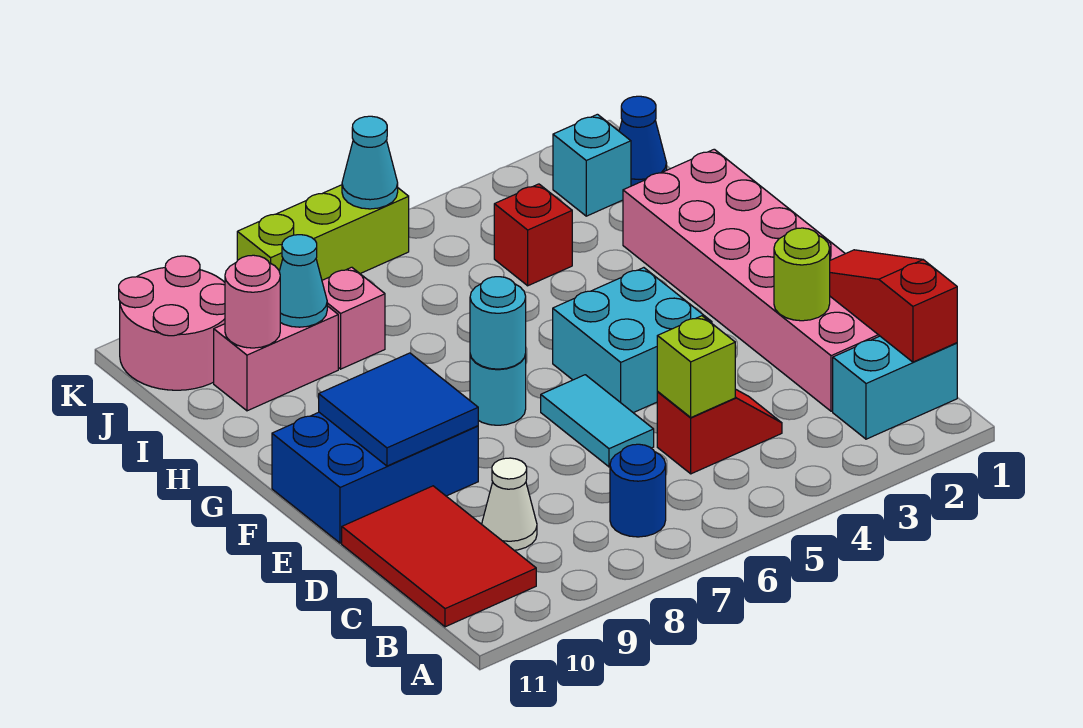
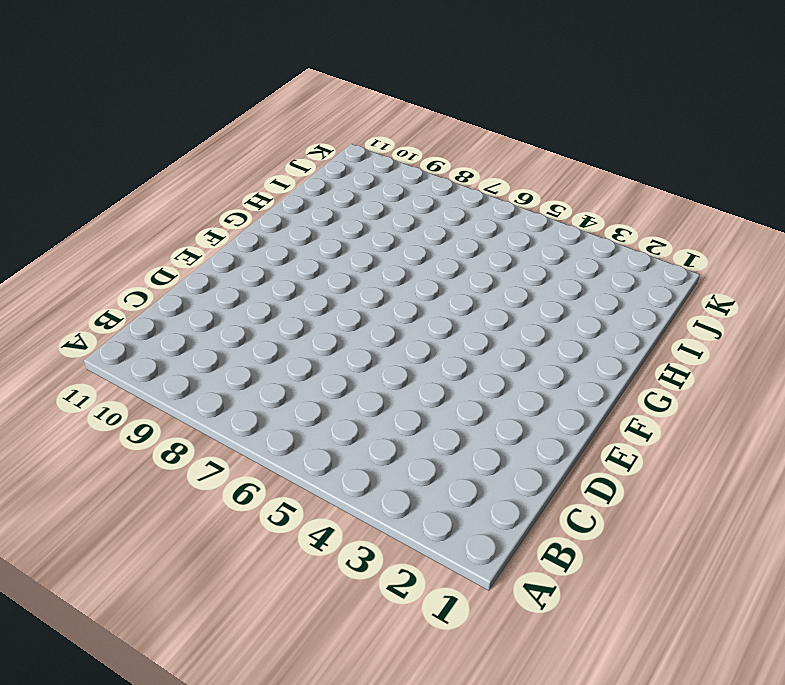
none -> cyan 1x2 brick [833,336,957,439]
none -> blue 1x1 round brick [610,444,666,537]
none -> red 2x3 tile [342,486,536,627]

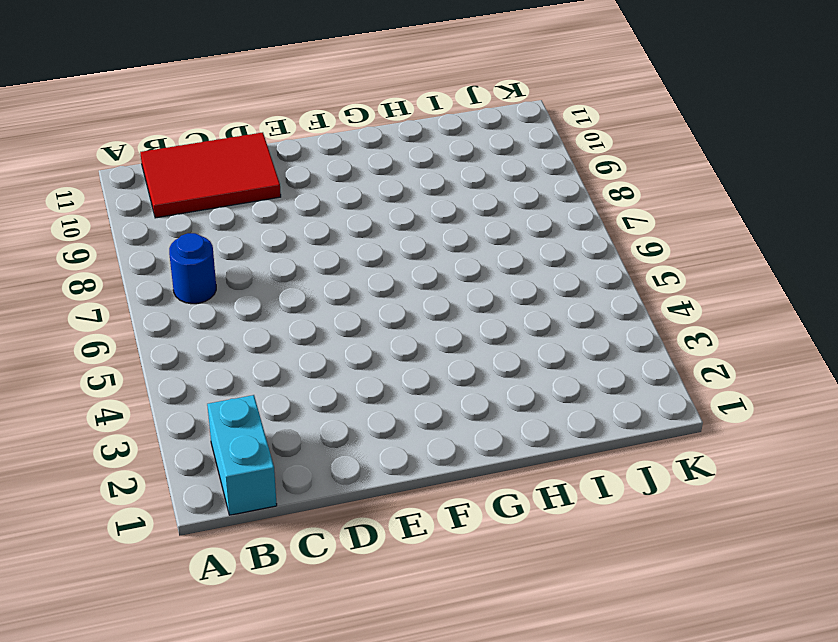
none -> pink 2x6 brick [623,149,879,411]
none -> red 1x2 slope [657,389,782,474]
none -> white 1x1 cone [482,458,537,550]

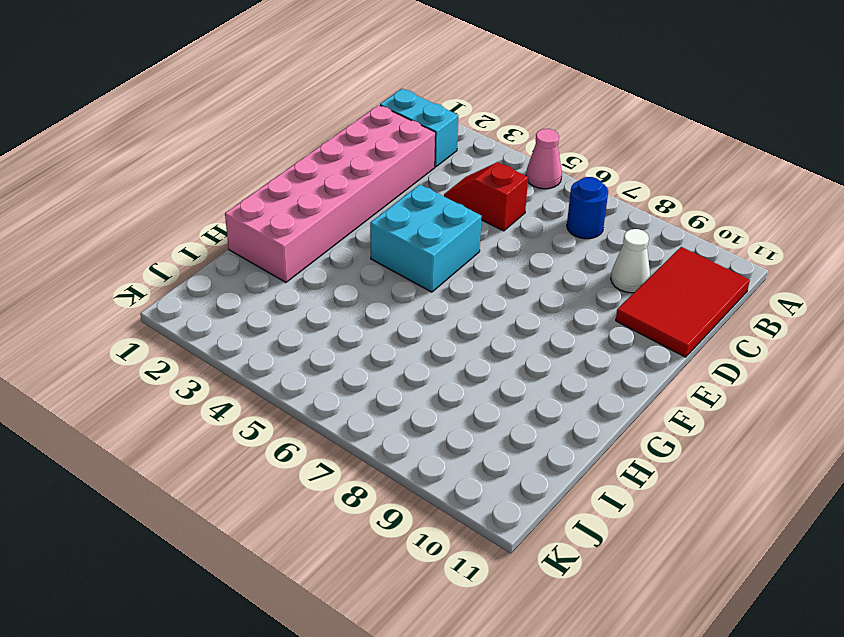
pink 1x1 cone [526,129,562,189] -> none
none -> cyan 1x2 tile [541,375,654,467]
none -> blue 2x3 brick [272,412,478,543]
none -> cyan 1x1 round brick [470,354,526,425]

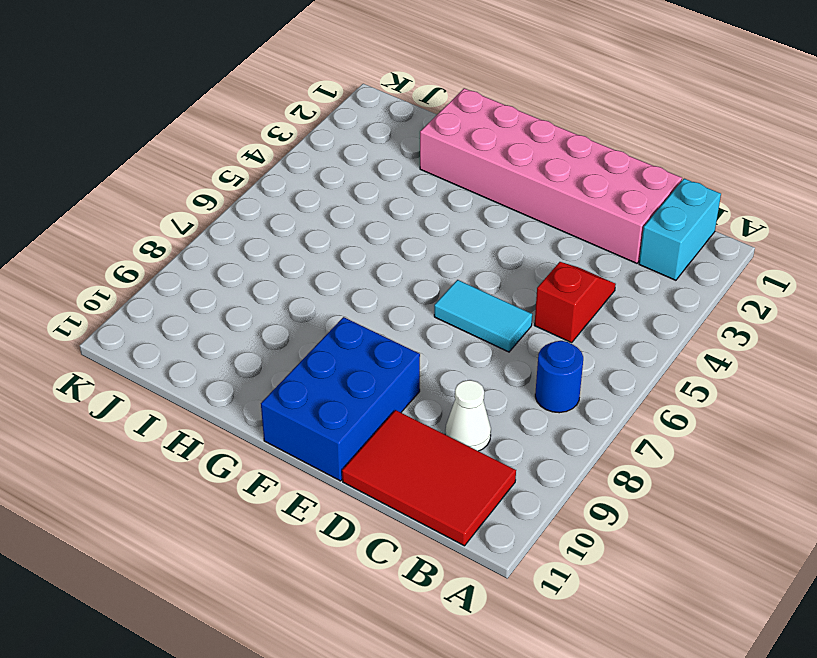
none -> cyan 2x2 brick [553,268,712,413]
none -> cyan 1x1 round brick [470,354,526,425]
none -> red 1x1 brick [494,184,572,286]

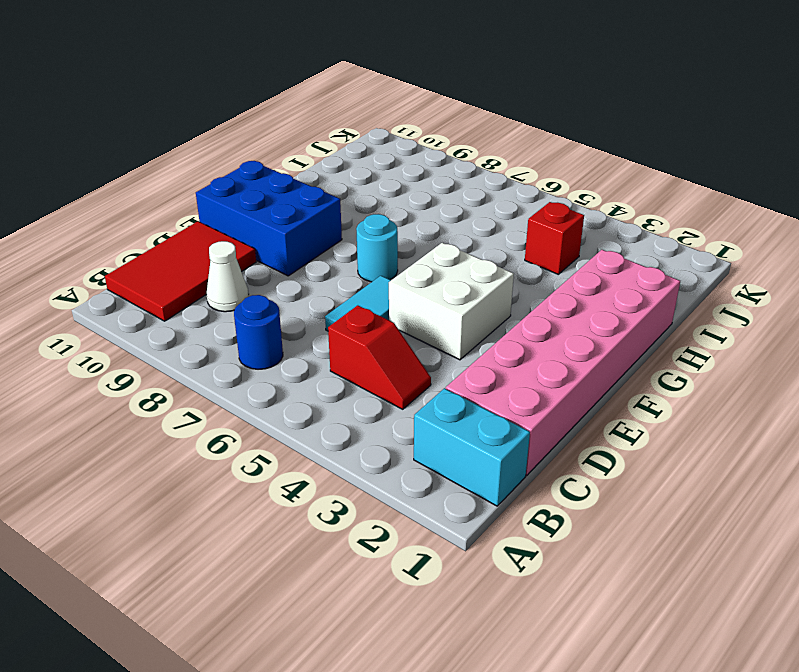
white 2x2 brick [389,243,514,360] -> cyan 2x2 brick [553,268,712,413]
none -> pink 1x1 brick [322,267,385,369]
none -> pink 1x2 brick [214,306,338,411]
none -> blue 1x1 cone [619,96,667,186]

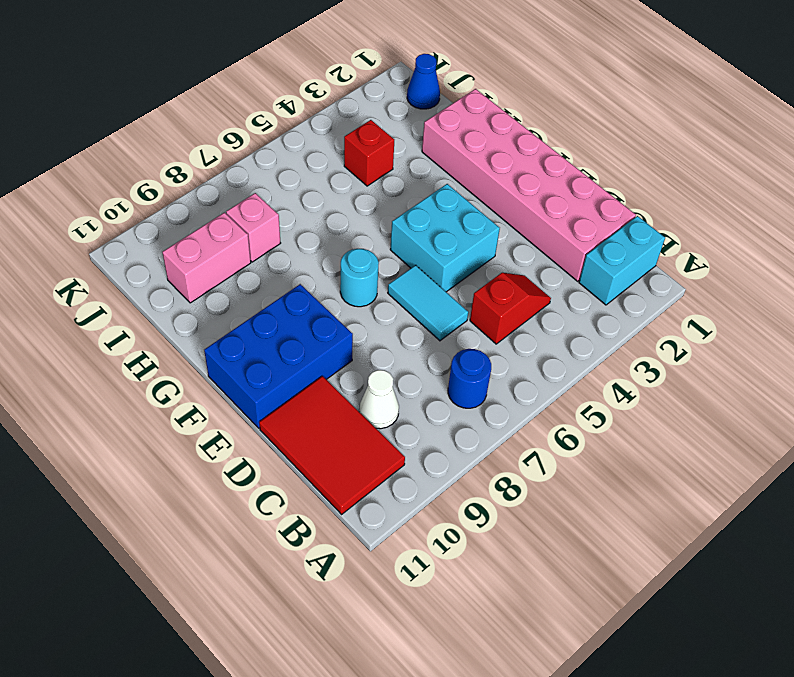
none -> cyan 1x1 brick [553,114,631,216]
none -> pink 2x2 round brick [119,256,225,390]
none -> lime 1x3 brick [237,185,409,280]

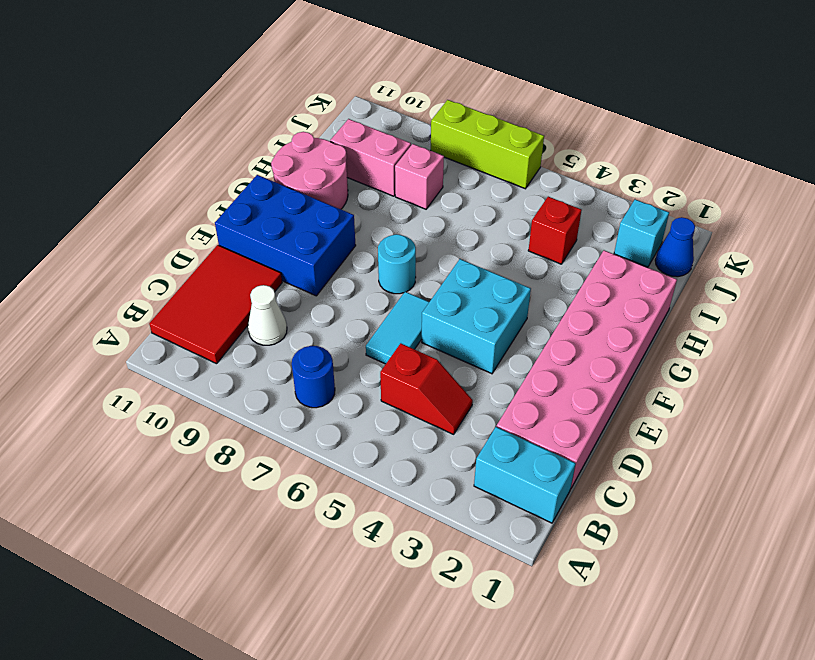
pink 2x2 round brick [271,132,348,209] -> pink 2x2 round brick moved to [119,256,225,390]
none -> red 1x3 slope [830,250,957,362]
none -> lime 1x1 brick [657,316,735,418]
none -> lime 1x1 round brick [774,228,830,321]

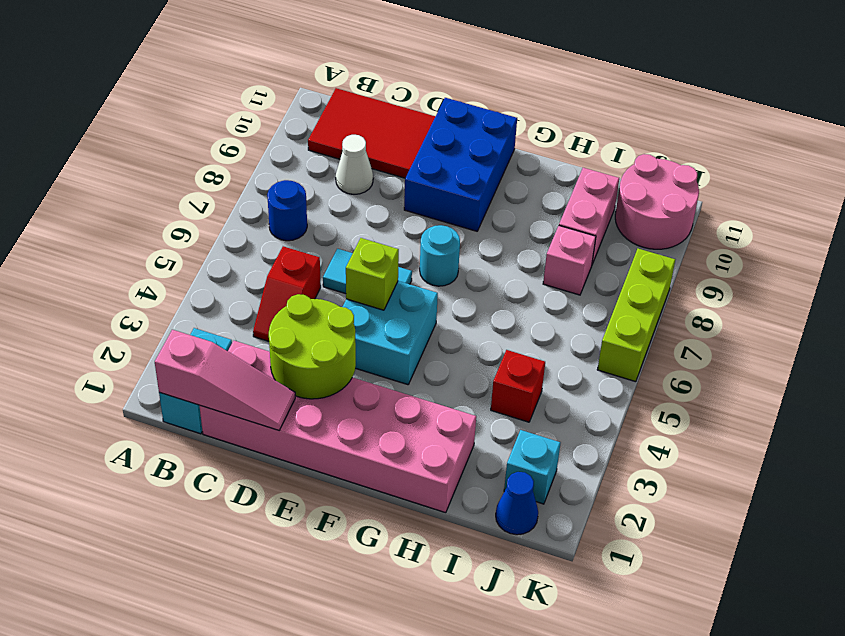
pink 1x3 slope [155,330,295,430] -> red 1x3 slope [830,250,957,362]
lime 2x2 round brick [269,294,356,399] -> lime 1x1 round brick [774,228,830,321]
lime 1x1 brick [346,238,399,310] -> lime 1x1 brick moved to [657,316,735,418]
none -> blue 2x2 tile [319,353,478,466]
none -> cyan 1x1 round brick [470,277,526,369]
none -> cyan 1x1 cone [279,235,327,327]

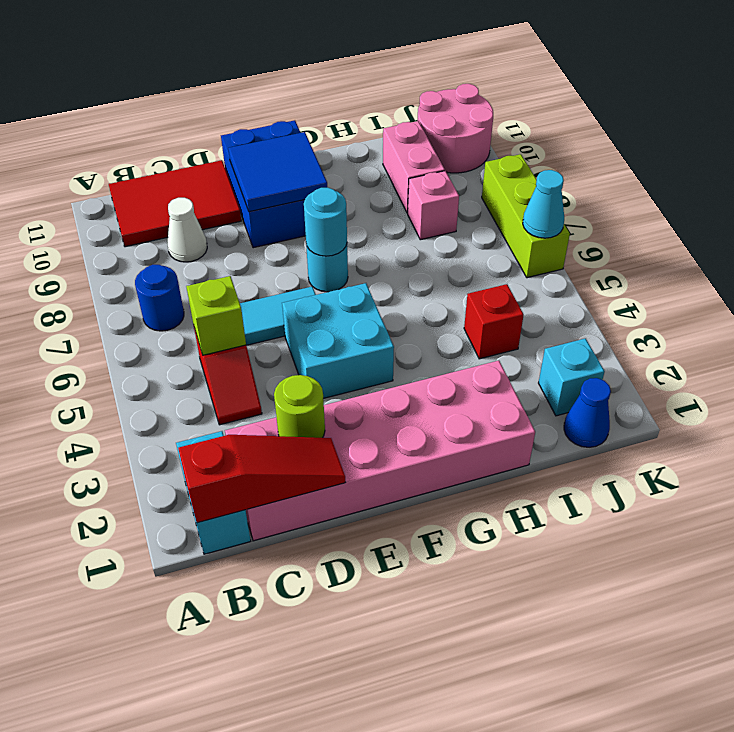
none -> cyan 1x1 cone [279,235,327,327]
none -> pink 1x1 round brick [225,255,280,348]

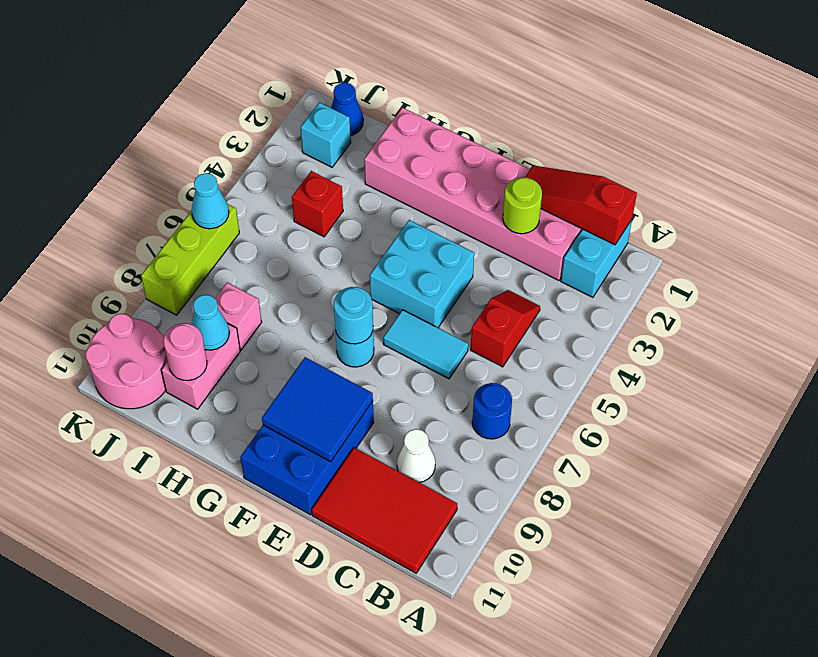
none -> lime 1x1 brick [657,316,735,418]

